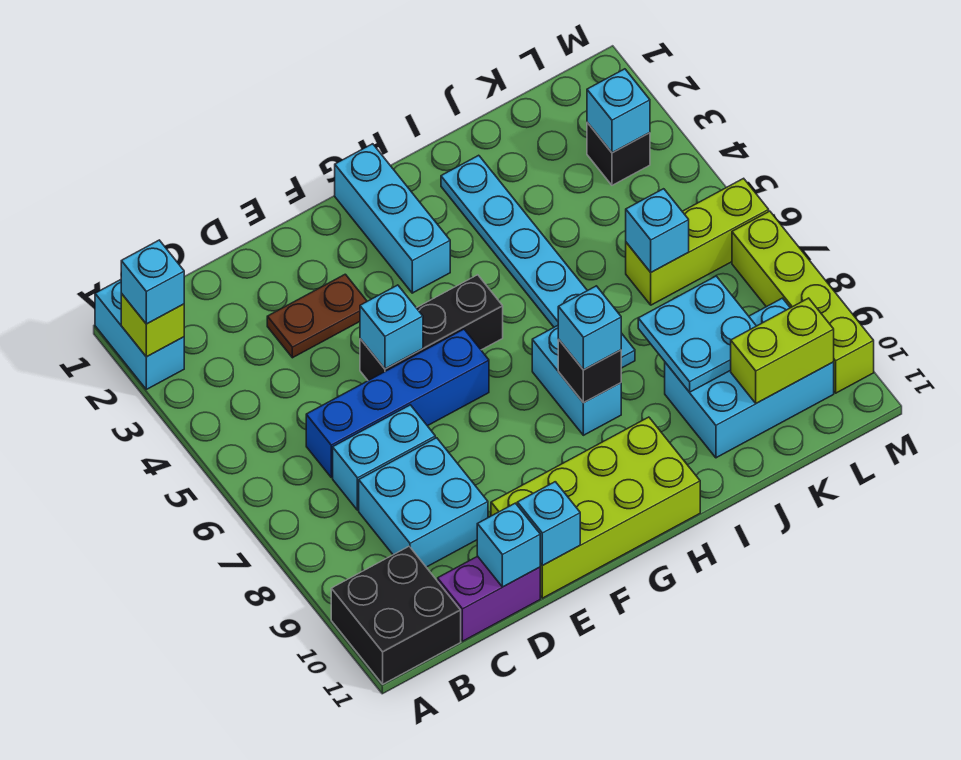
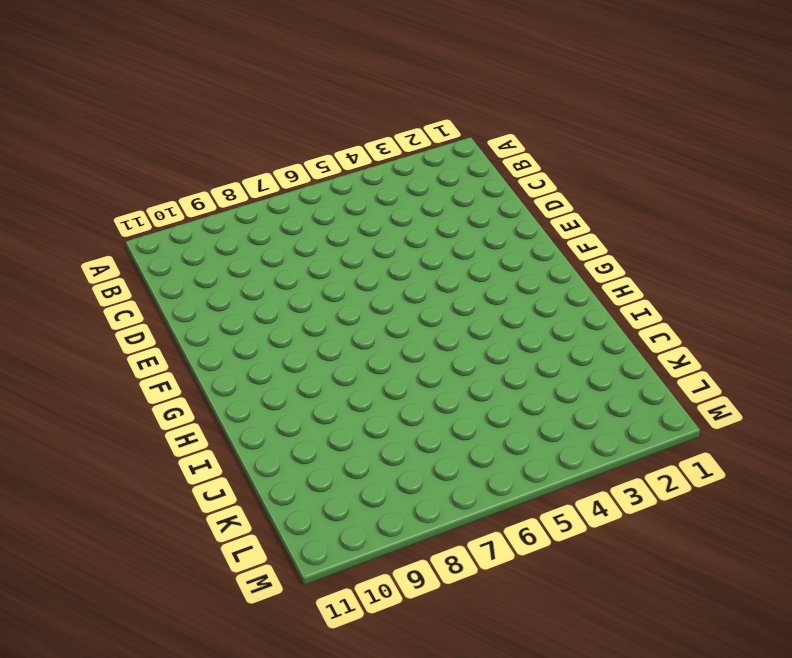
none -> cyan 1x2 brick [95,280,184,389]
none -> black 2x2 brick [331,546,461,684]
none -> blue 1x4 brick [306,329,489,477]

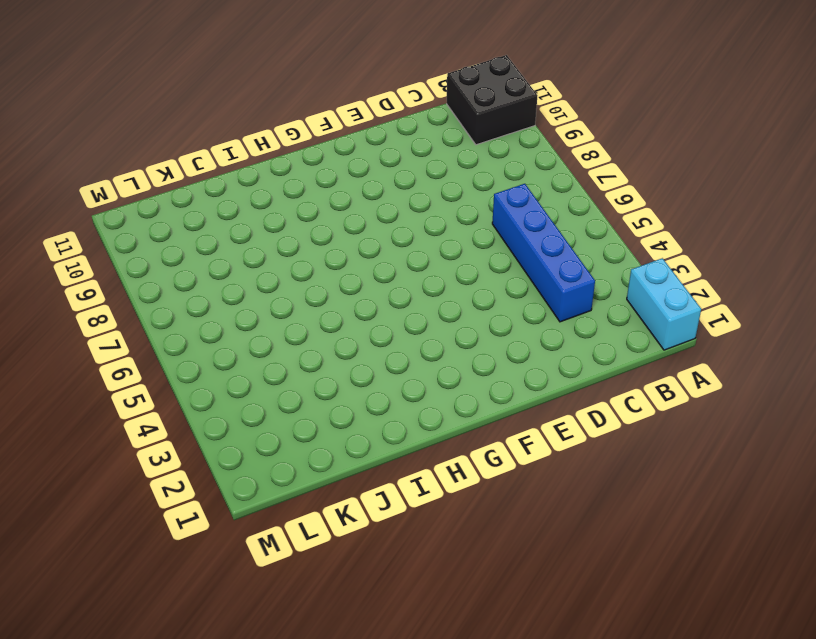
blue 1x4 brick [492,184,595,322] -> blue 1x4 brick turned to [306,329,489,477]
none -> cyan 1x2 brick [333,405,435,510]
none -> cyan 2x2 brick [359,438,488,567]
none -> purple 1x2 brick [438,556,540,641]

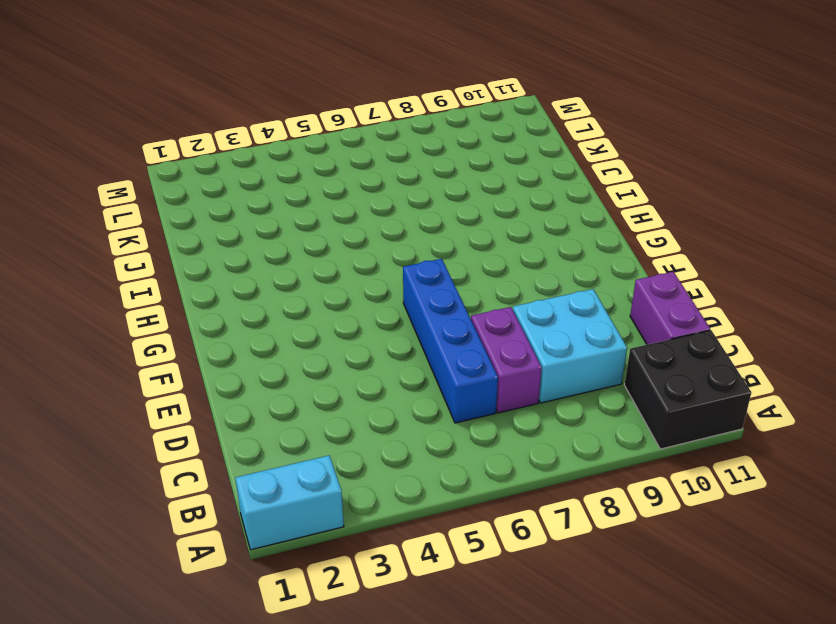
purple 1x2 brick [471,307,542,413] -> cyan 1x2 brick [333,405,435,510]
none -> brown 1x2 plate [267,274,367,358]
none -> black 1x3 brick [360,275,503,381]
none -> lime 2x4 brick [491,417,700,598]

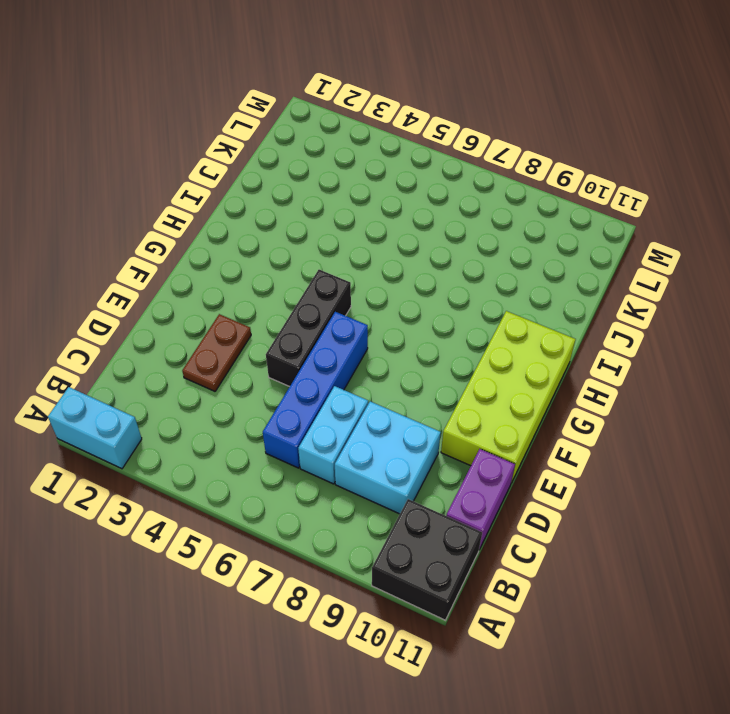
none -> cyan 1x3 brick [335,144,450,293]
none -> cyan 1x2 brick [532,326,621,435]
none -> cyan 1x6 plate [441,155,635,368]

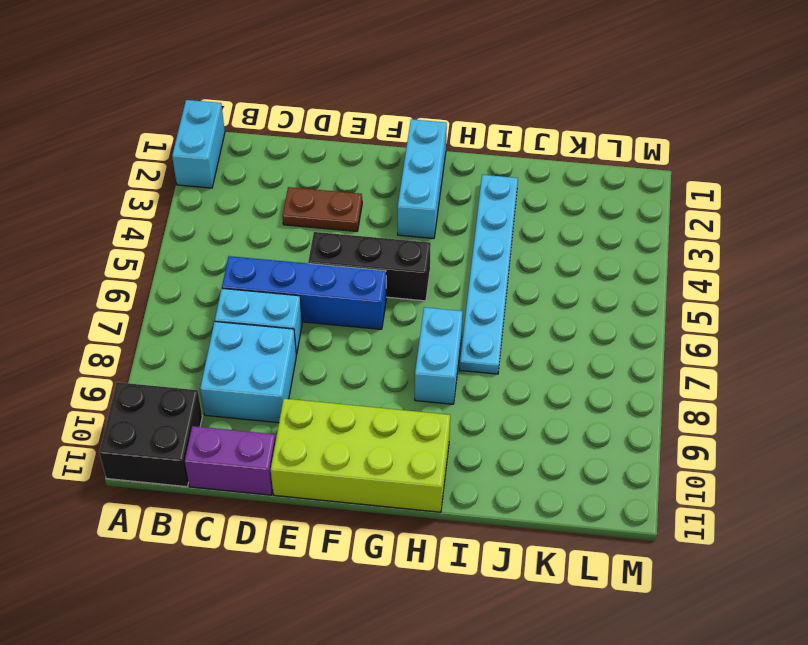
none -> cyan 2x3 brick [665,298,834,458]
none -> lime 1x3 brick [626,178,769,305]
none -> black 1x1 brick [587,122,650,185]

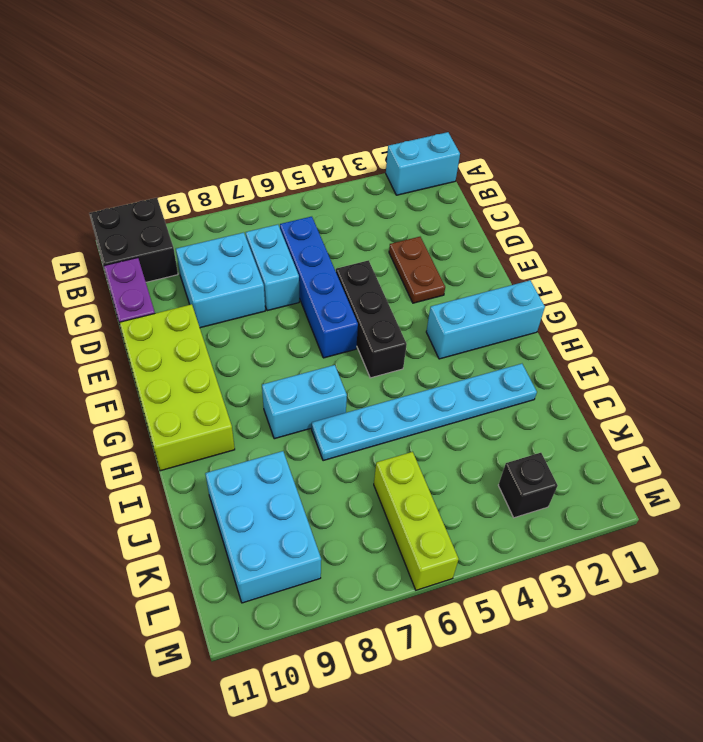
none -> lime 1x4 brick [732,211,874,393]
none -> lime 1x1 brick [121,294,184,357]
none -> cyan 1x1 brick [477,503,540,587]

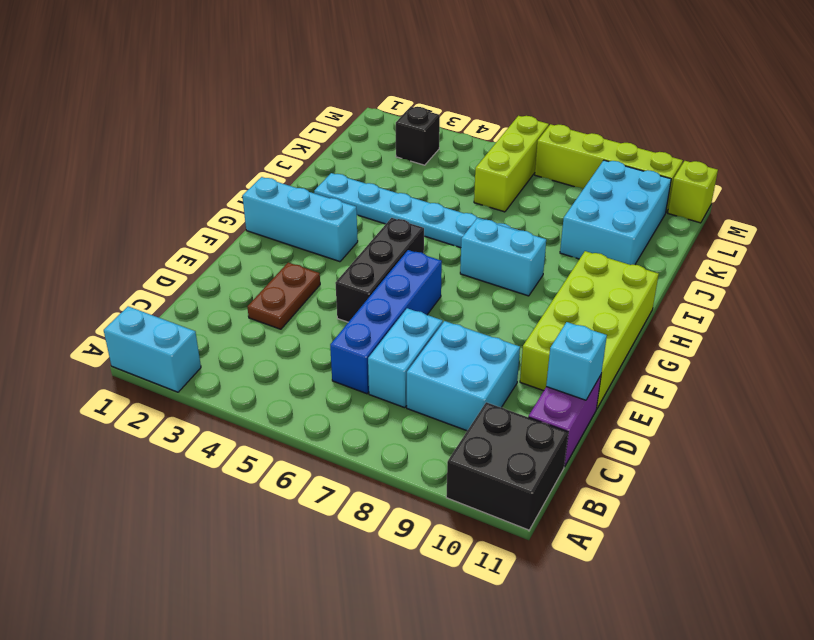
lime 1x1 brick [668,161,718,223] -> lime 1x1 brick moved to [121,294,184,357]
none -> cyan 1x1 brick [360,285,423,369]
none -> cyan 1x1 brick [517,482,580,566]
none -> black 1x1 brick [558,339,621,403]

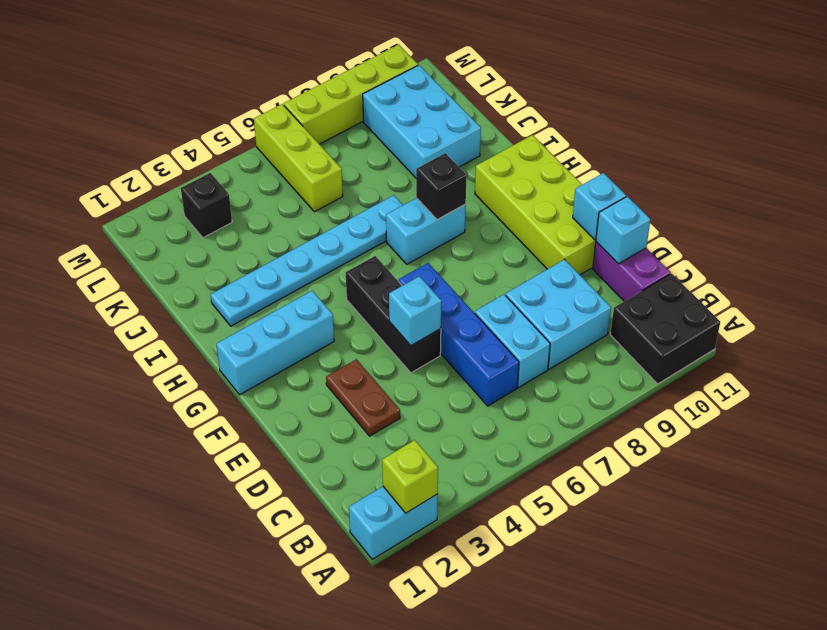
none -> cyan 2x2 plate [638,276,756,392]
none -> cyan 1x1 brick [626,189,689,272]
none -> lime 1x2 brick [731,298,834,403]

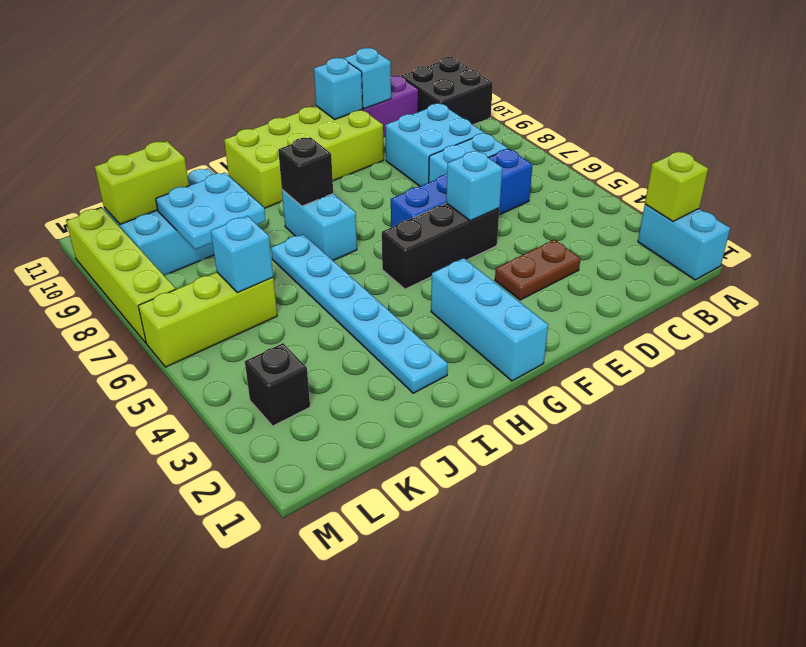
none -> cyan 1x1 brick [587,69,650,153]
none -> cyan 1x1 brick [121,240,184,324]
none -> cyan 1x1 brick [558,286,621,370]

